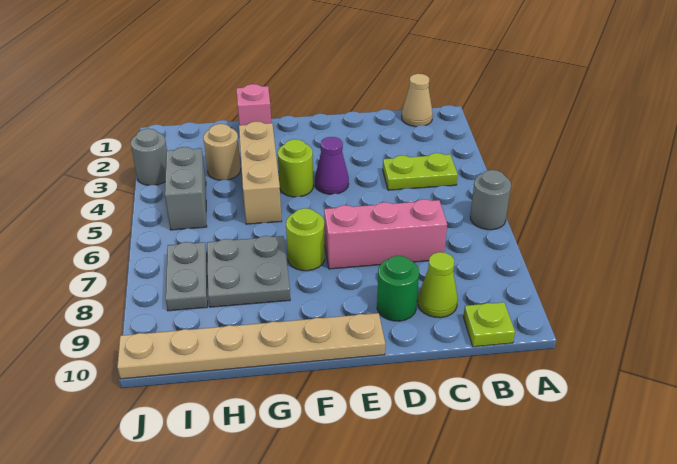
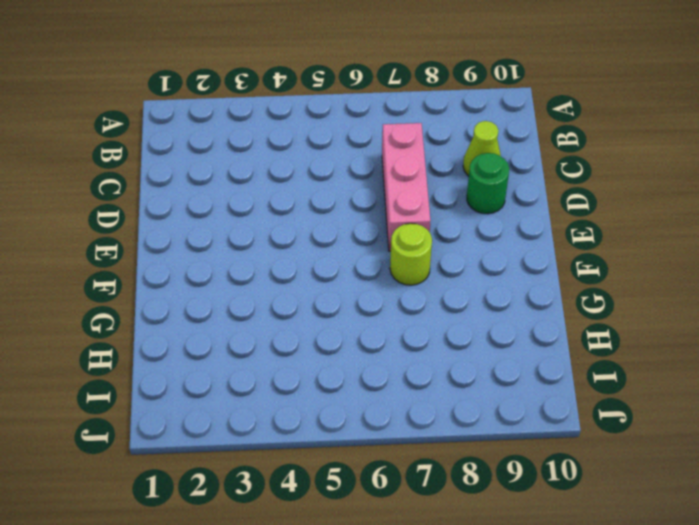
none -> grey 1x1 round brick [470,170,511,230]
none -> tan 1x1 cone [402,74,433,127]
none -> lime 1x2 plate [383,153,458,190]

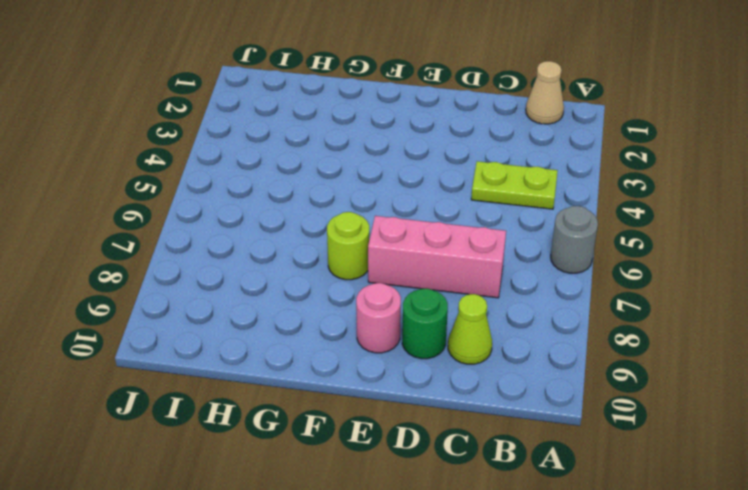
pink 1x1 round brick [356,283,401,353] -> none
none -> lime 1x1 plate [463,302,515,347]
none -> purple 1x1 cone [315,137,349,194]
none -> tan 1x6 plate [117,313,385,379]

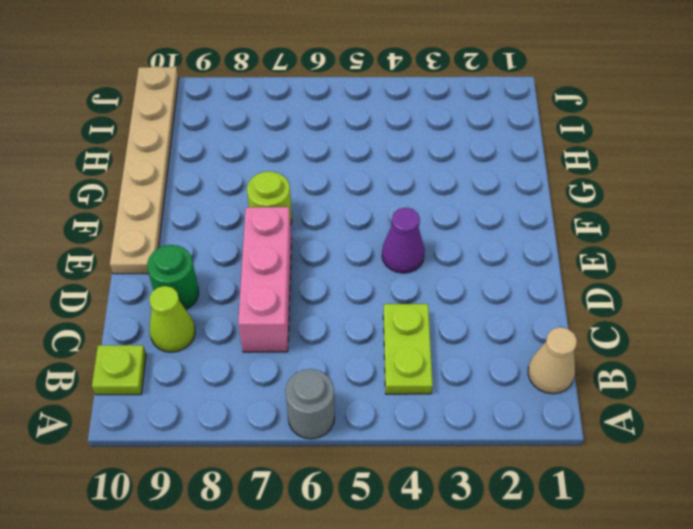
none -> lime 1x1 round brick [278,139,313,197]
none -> pink 1x1 brick [236,84,271,125]
none -> tan 1x3 brick [239,121,282,224]

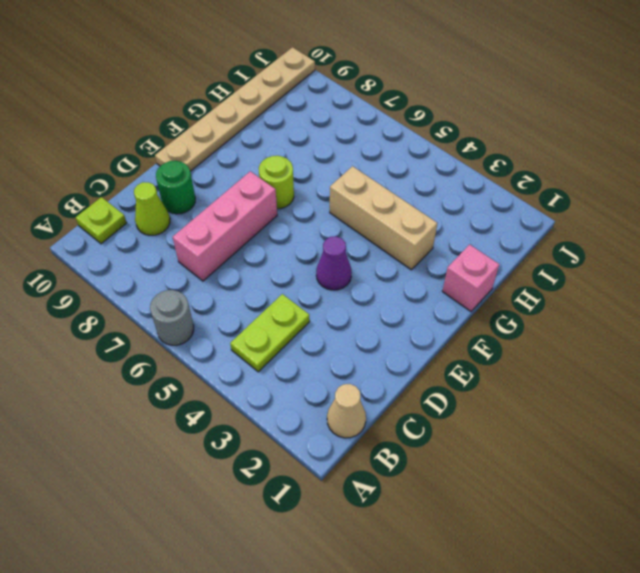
none -> lime 1x1 round brick [278,139,313,197]
none -> grey 2x2 plate [207,236,290,307]
none -> tan 1x1 round brick [203,124,241,180]

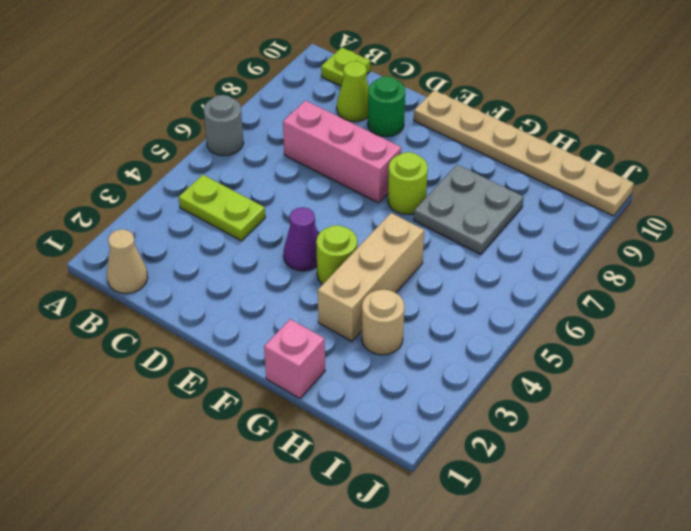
none -> grey 1x2 brick [165,147,207,230]
none -> grey 1x2 plate [166,242,208,311]
none -> grey 1x1 round brick [131,129,167,185]

